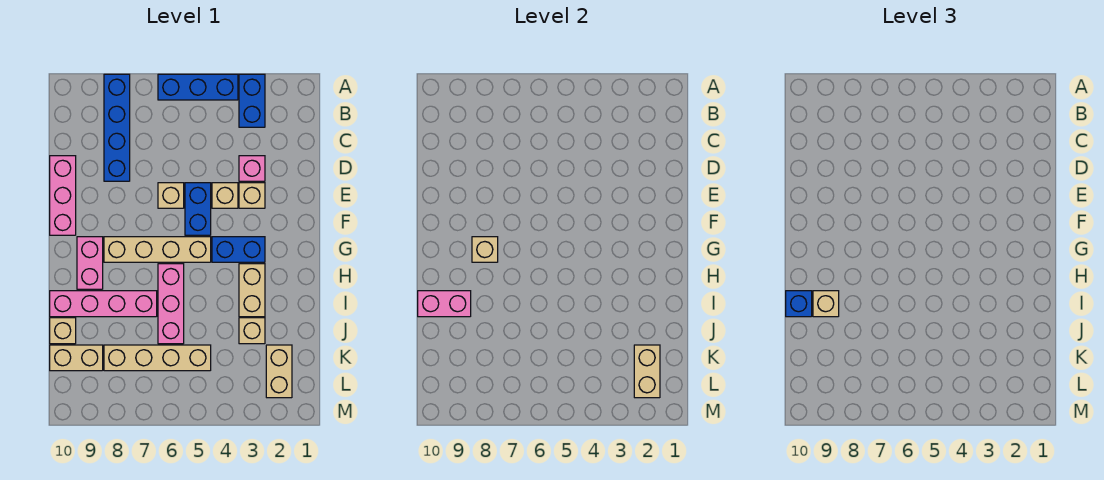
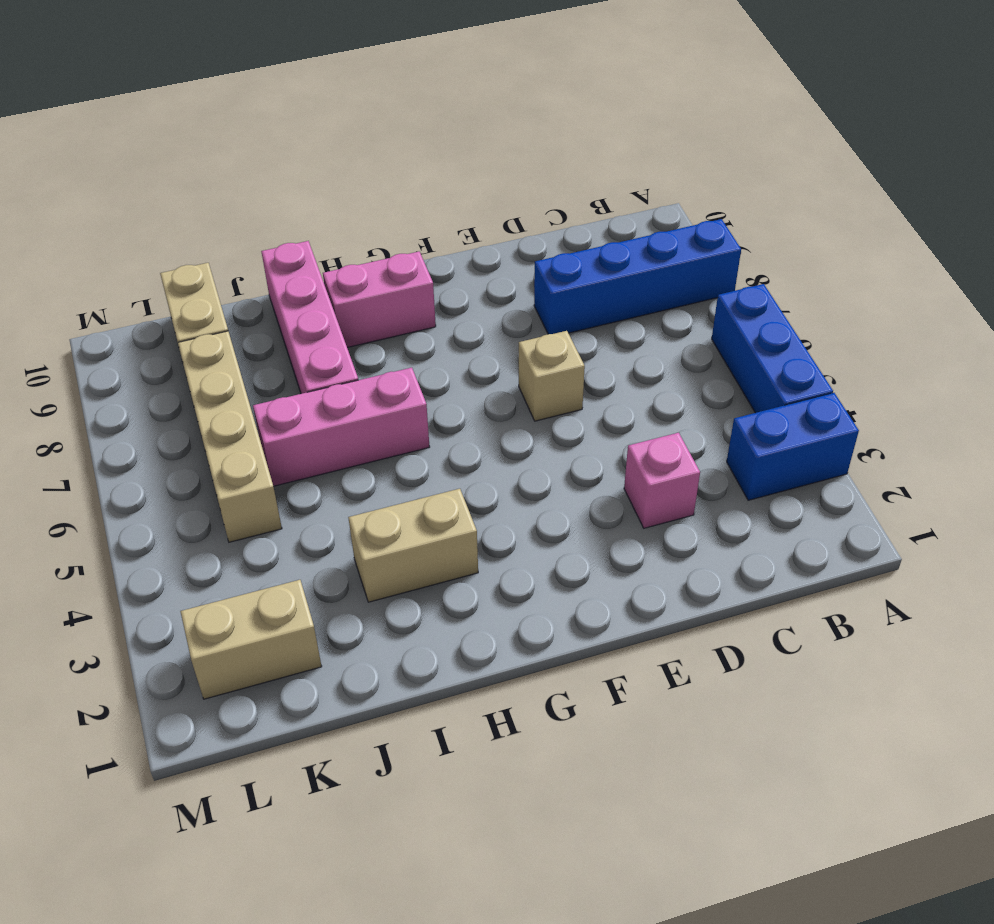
none -> pink 1x3 brick [50,156,76,235]
none -> tan 1x1 brick [239,183,265,208]
none -> tan 1x1 brick [212,183,238,208]

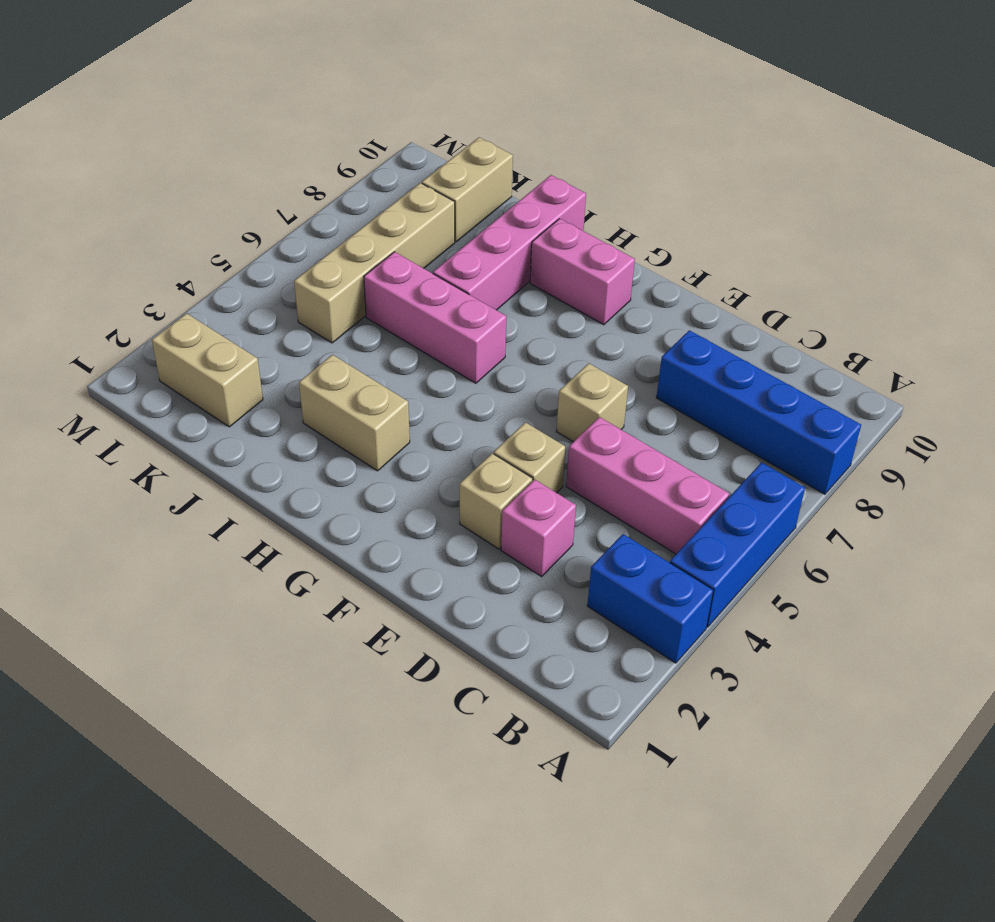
pink 1x3 brick [566,417,729,554] -> pink 1x3 brick moved to [50,156,76,235]
none -> blue 1x2 brick [185,183,211,235]
none -> blue 1x2 brick [212,237,265,262]
none -> tan 1x4 brick [104,237,211,262]

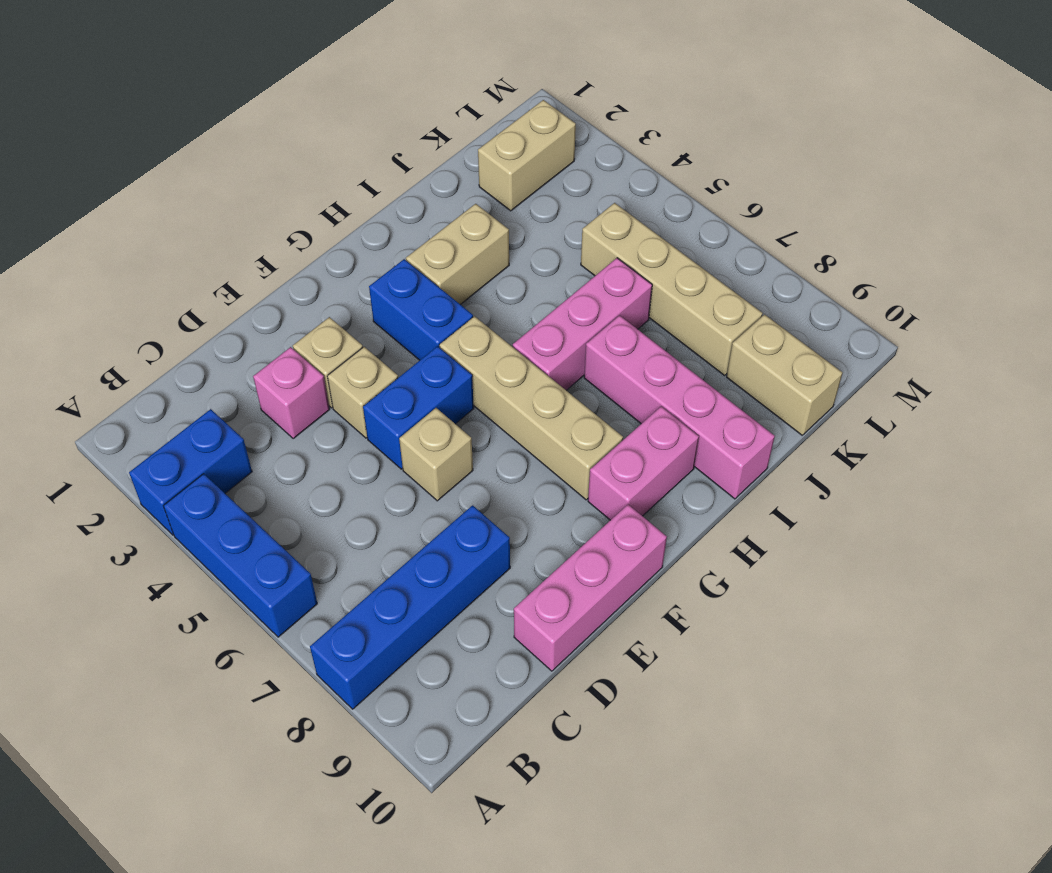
none -> tan 1x1 brick [239,318,265,344]
none -> tan 1x1 brick [50,318,76,344]
none -> tan 1x1 brick [472,237,498,262]

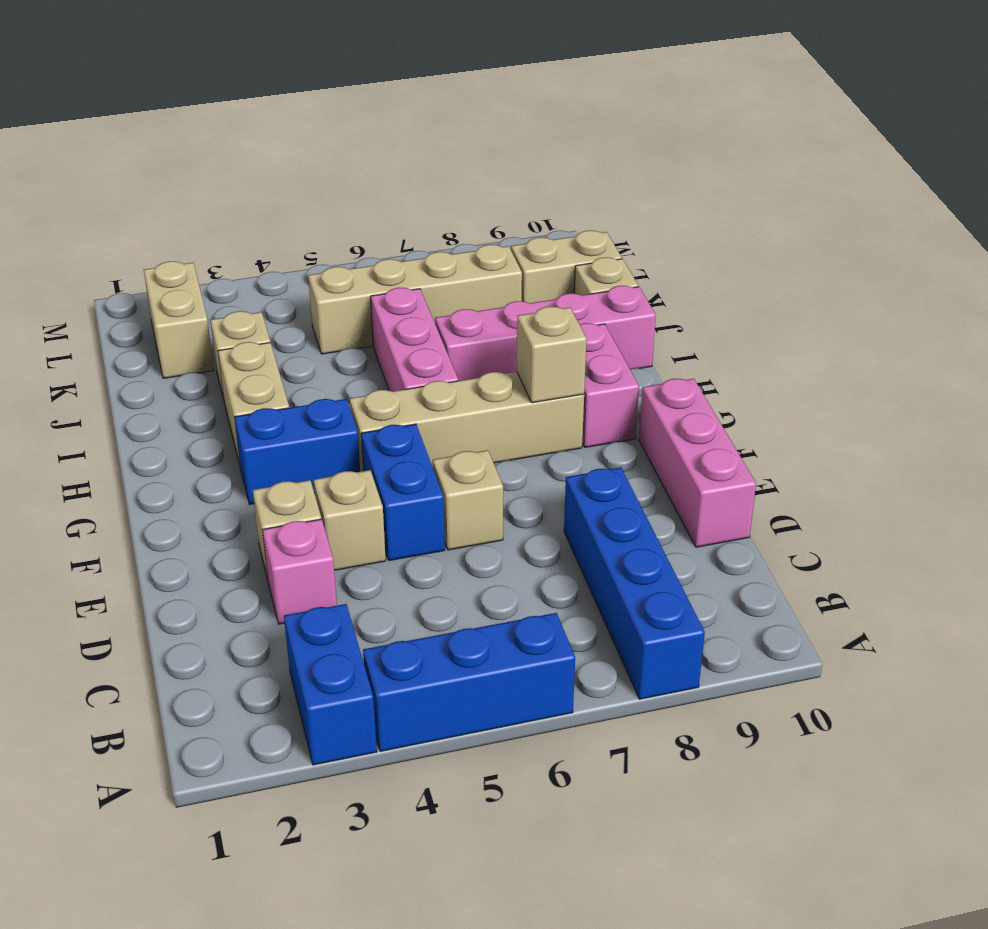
none -> pink 1x2 brick [418,291,471,317]
none -> tan 1x2 brick [634,345,660,398]
none -> tan 1x1 brick [813,291,839,317]

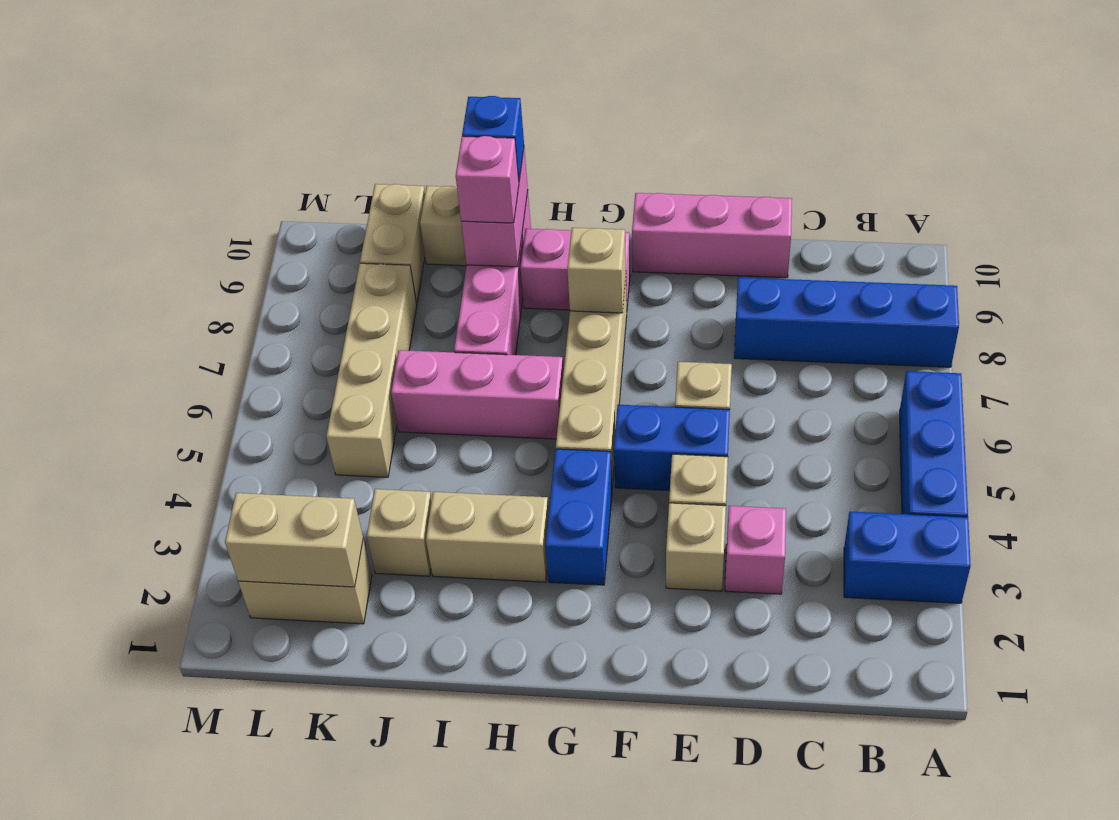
pink 1x1 brick [456,136,519,223] -> tan 1x1 brick [813,291,839,317]

